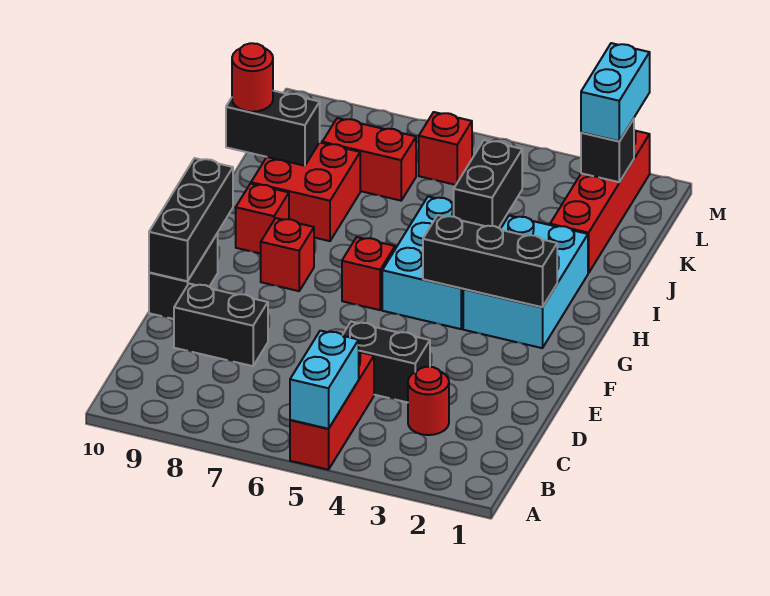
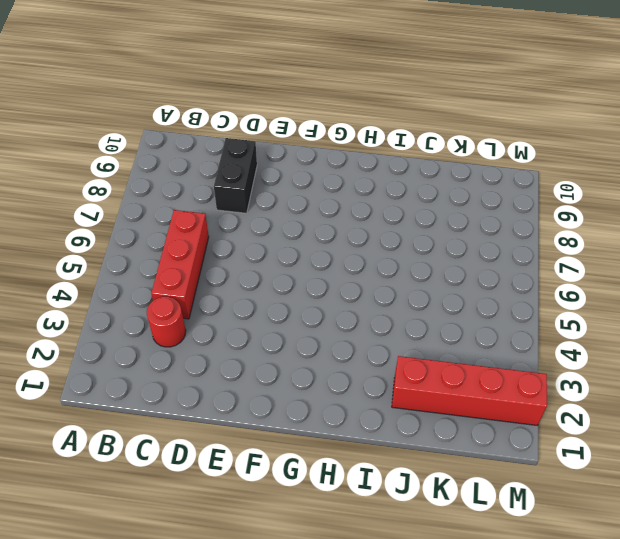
red 1x3 brick [151,210,209,319] -> red 1x3 brick turned to [290,352,374,470]
none -> black 1x2 brick [343,322,430,402]
none -> black 1x2 brick [149,233,218,319]
none -> cyan 2x3 brick [463,216,588,348]

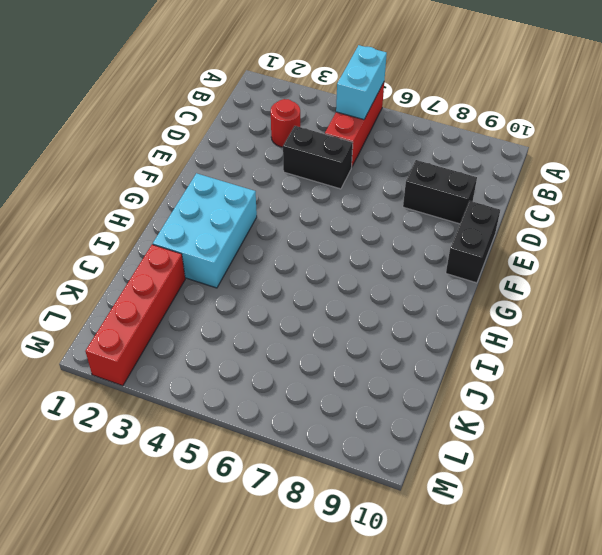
none -> cyan 2x3 brick [382,197,507,329]
none -> red 1x1 brick [342,237,395,310]
none -> red 1x1 brick [261,218,314,291]

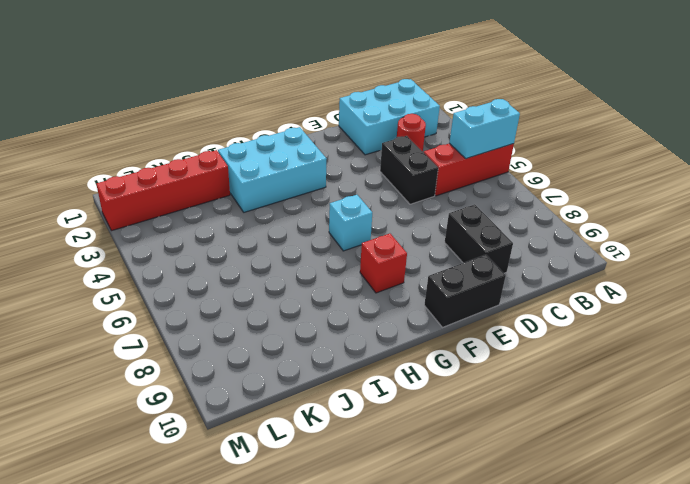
cyan 2x3 brick [339,79,440,155] -> cyan 2x3 brick moved to [382,197,507,329]
cyan 1x1 brick [329,195,372,251] -> red 1x1 brick [342,237,395,310]
none -> red 1x1 brick [236,184,289,254]
none -> red 2x2 brick [251,142,360,241]
none -> red 1x2 brick [322,118,416,201]

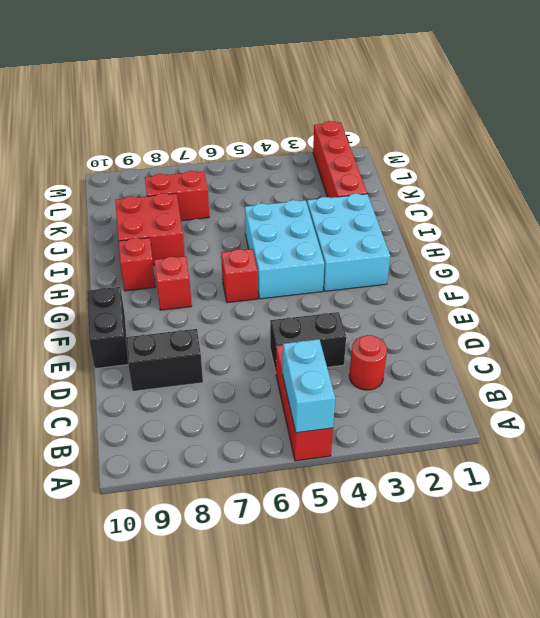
none -> red 1x1 brick [419,112,472,185]
none -> black 1x3 brick [149,158,233,281]
none -> black 1x3 brick [423,215,557,307]

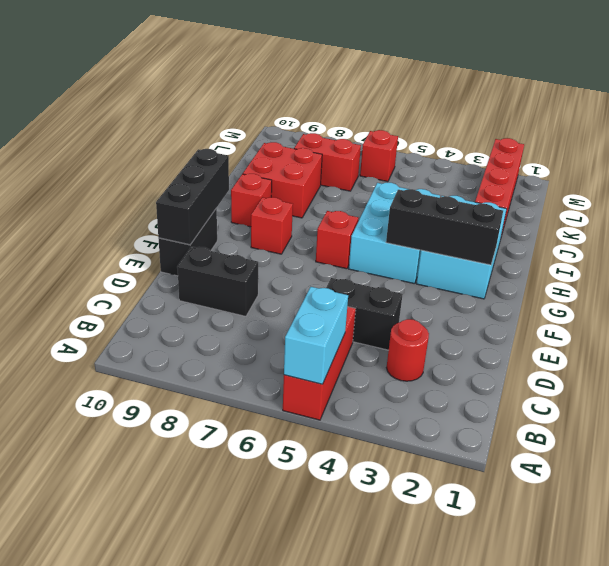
none -> black 1x2 brick [454,140,522,228]
none -> black 1x2 brick [226,91,320,166]
none -> black 1x1 brick [581,119,634,182]

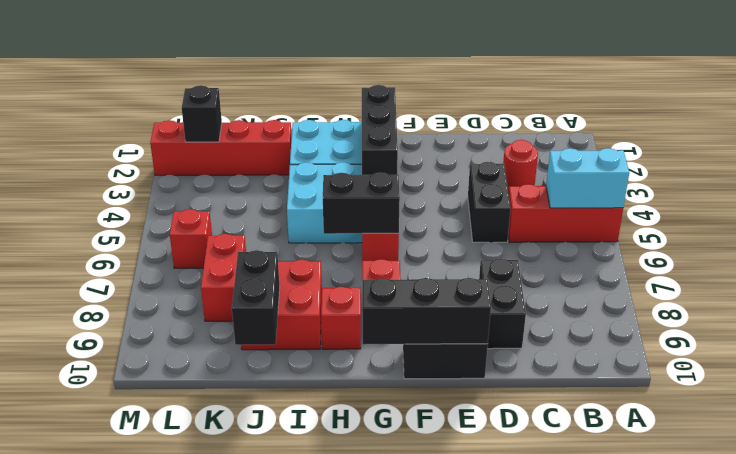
black 1x2 brick [323,172,400,234] -> black 1x2 brick moved to [454,140,522,228]
none -> red 1x1 round brick [232,43,273,112]
none -> cyan 1x2 brick [581,43,650,141]

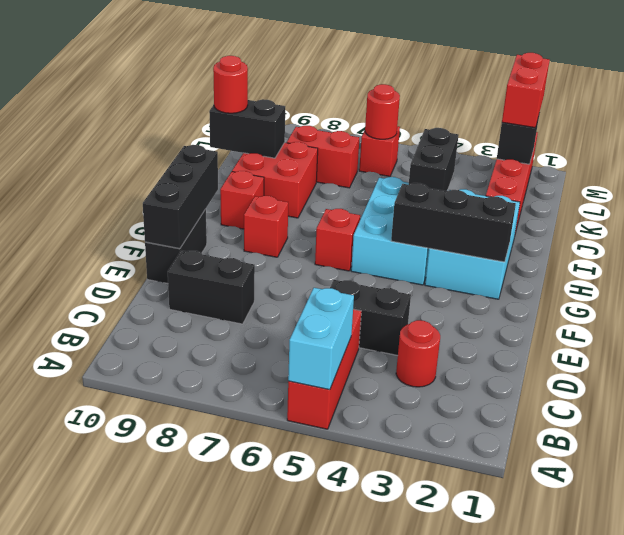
red 1x2 brick [502,53,550,128] -> cyan 1x2 brick [581,43,650,141]
red 1x1 round brick [365,84,400,139] -> none

